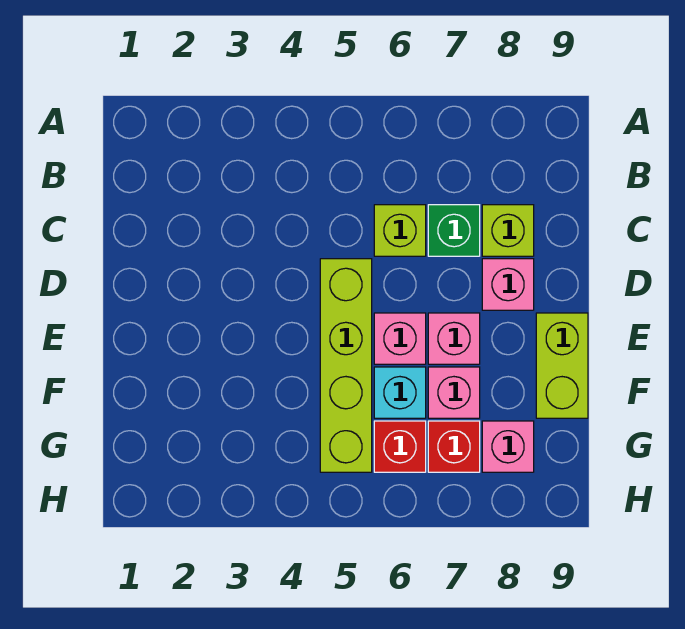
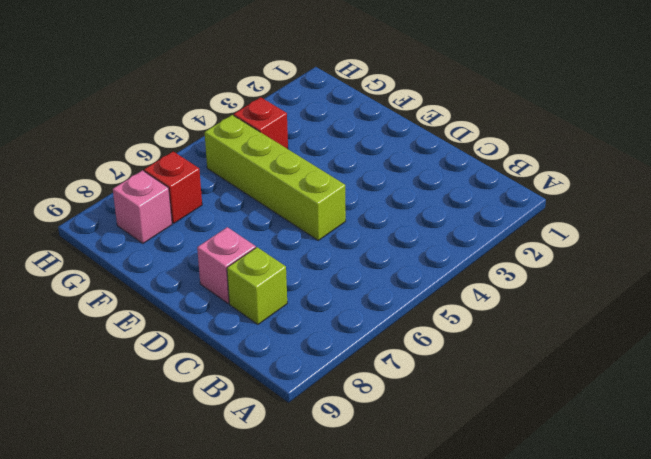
red 1x1 brick [234,97,288,149] -> red 1x1 brick moved to [374,421,426,472]
none -> lime 1x1 brick [374,205,426,256]
none -> green 1x1 brick [428,205,480,256]
none -> pink 1x1 brick [374,313,426,364]

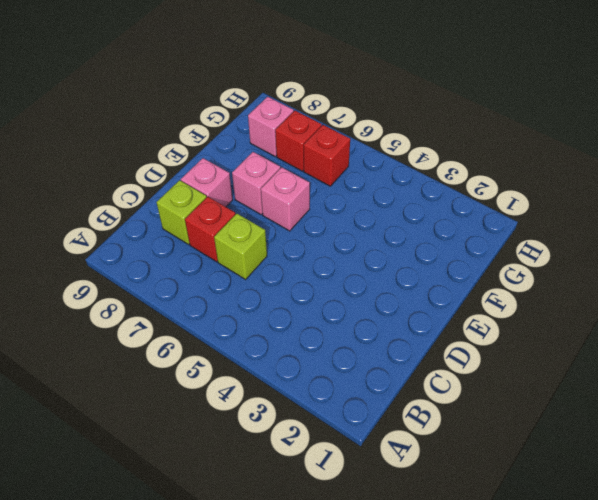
red 1x1 brick [185,197,236,262] -> green 1x1 brick [428,205,480,256]
none -> lime 1x4 brick [320,259,372,472]
none -> lime 1x2 brick [536,313,588,418]
none -> cyan 1x1 brick [374,367,426,418]

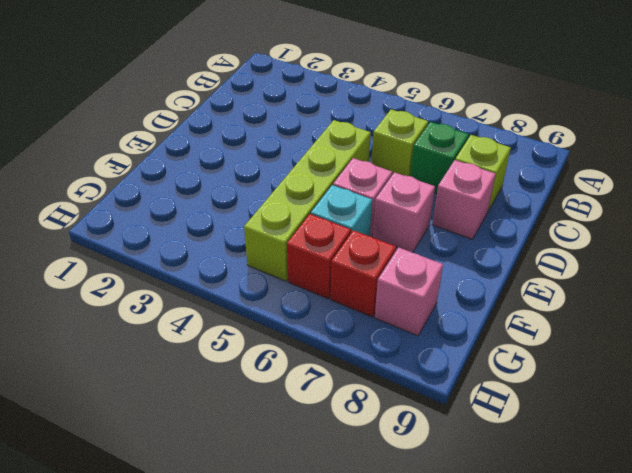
none -> lime 1x2 brick [536,313,588,418]
none -> pink 1x1 brick [428,367,480,418]

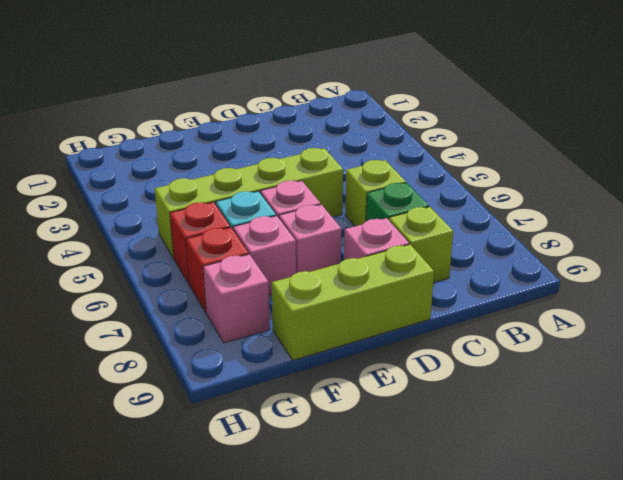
lime 1x3 brick [272,245,434,360] -> lime 1x2 brick [536,313,588,418]

